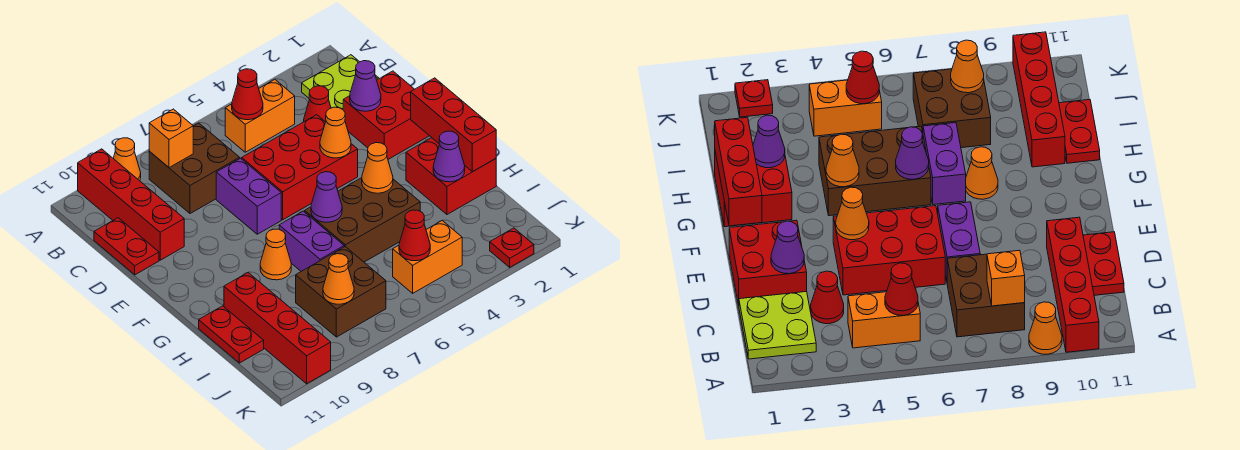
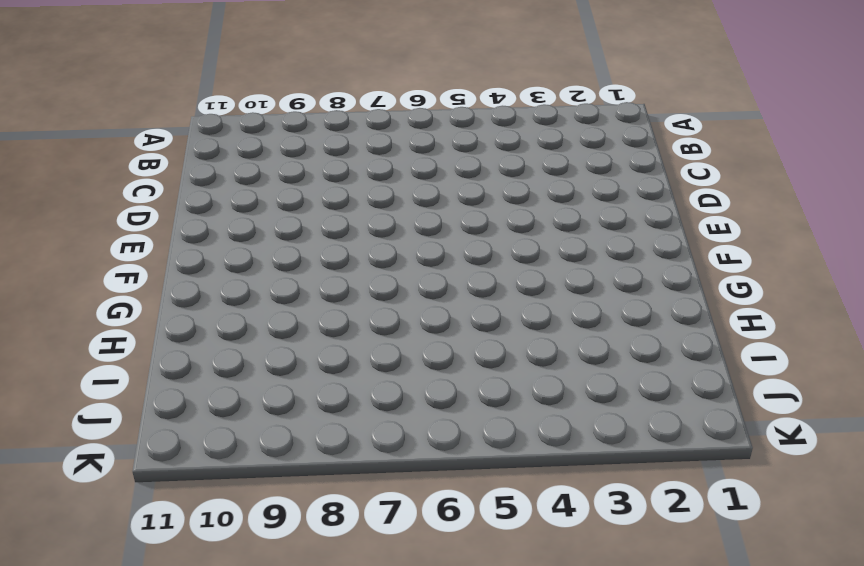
none -> orange 1x1 cone [113,138,141,181]
none -> red 1x4 brick [78,149,184,260]
none -> lime 2x2 plate [302,55,379,109]

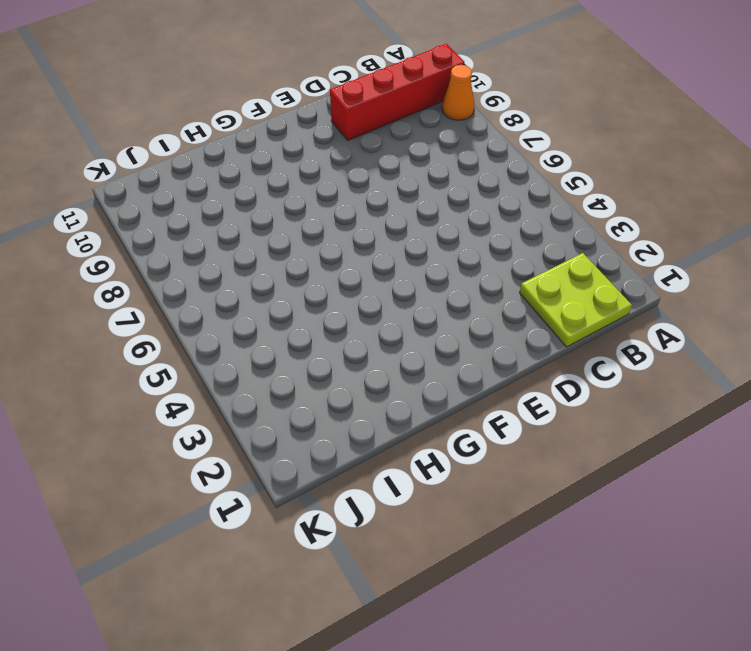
none -> orange 1x2 brick [225,79,295,152]
none -> brown 2x2 brick [149,123,240,214]
none -> red 1x1 cone [303,86,331,122]

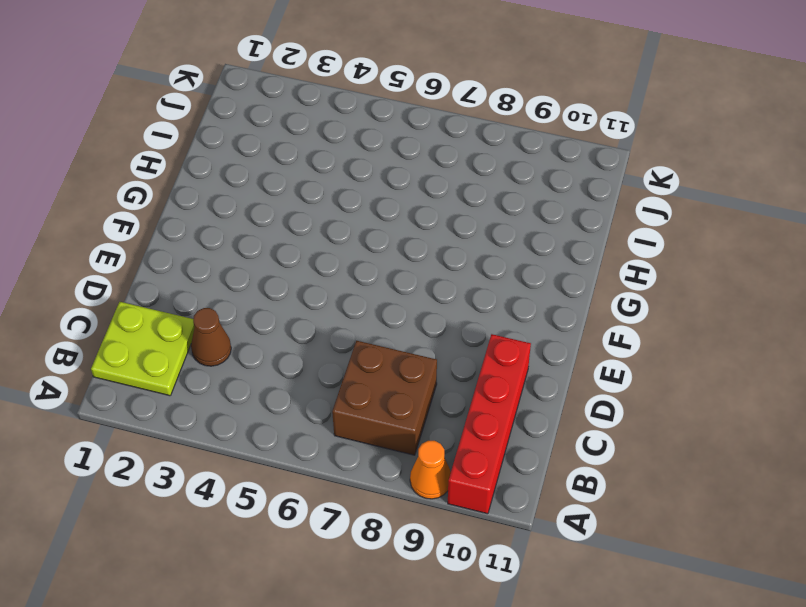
brown 1x1 cone [191,308,231,366] -> red 1x1 cone [303,86,331,122]
none -> orange 1x2 brick [225,79,295,152]
none -> red 1x2 plate [94,218,159,275]
none -> red 2x2 brick [343,71,429,159]

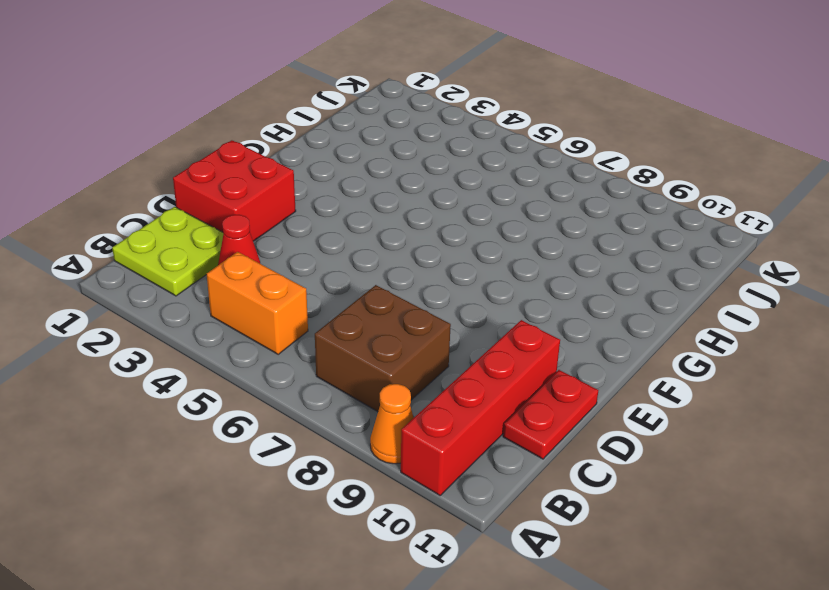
none -> red 2x3 brick [242,115,358,220]
none -> purple 1x2 brick [216,158,281,234]
none -> red 2x2 brick [406,138,496,214]

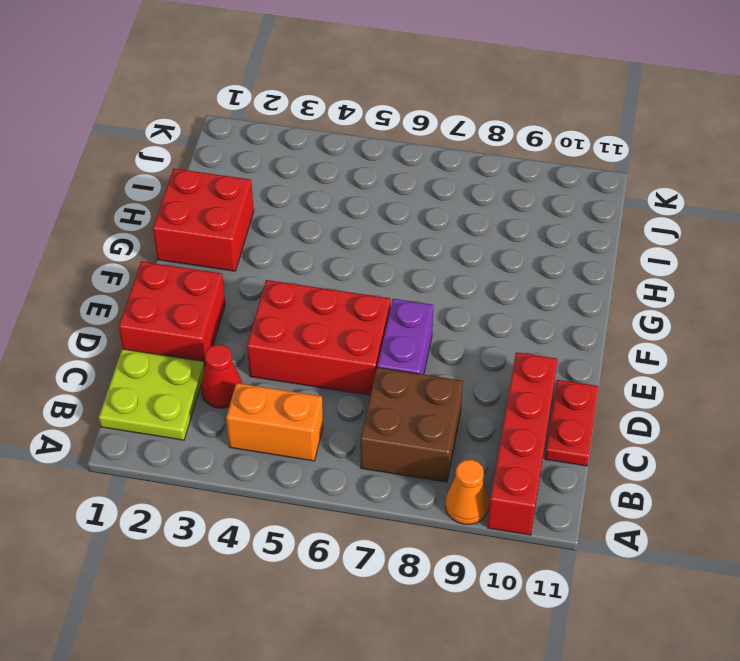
none -> brown 2x3 brick [305,178,420,262]
none -> purple 1x2 brick [279,211,344,271]
none -> orange 1x1 cone [260,229,291,280]

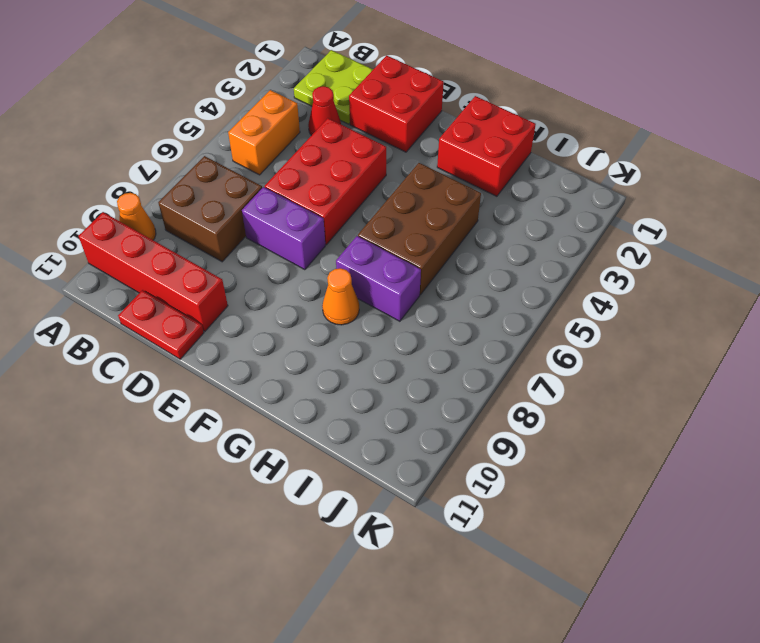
none -> red 1x4 brick [224,273,331,384]
none -> red 1x2 plate [199,306,264,363]
none -> brown 2x2 brick [296,247,386,337]

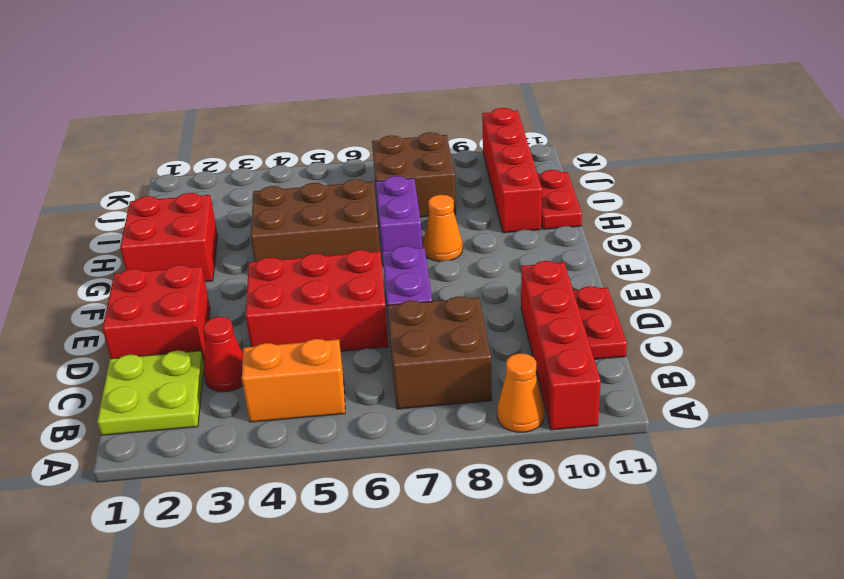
none -> orange 1x2 brick [393,221,462,293]
none -> red 1x1 plate [490,228,534,267]
none -> red 1x1 cone [232,69,263,120]

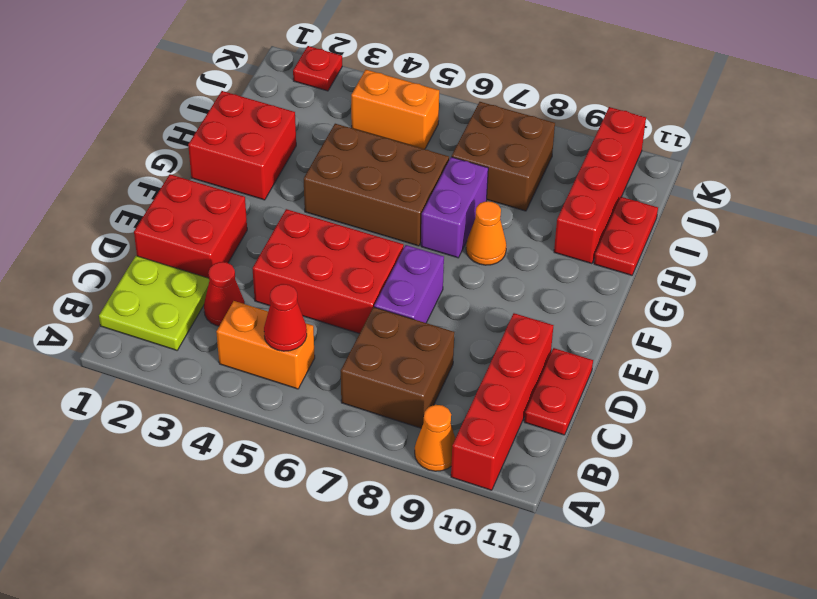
none -> orange 1x1 brick [149,109,193,168]
none -> purple 1x1 cone [350,61,381,111]
none -> orange 1x1 cone [320,107,351,158]

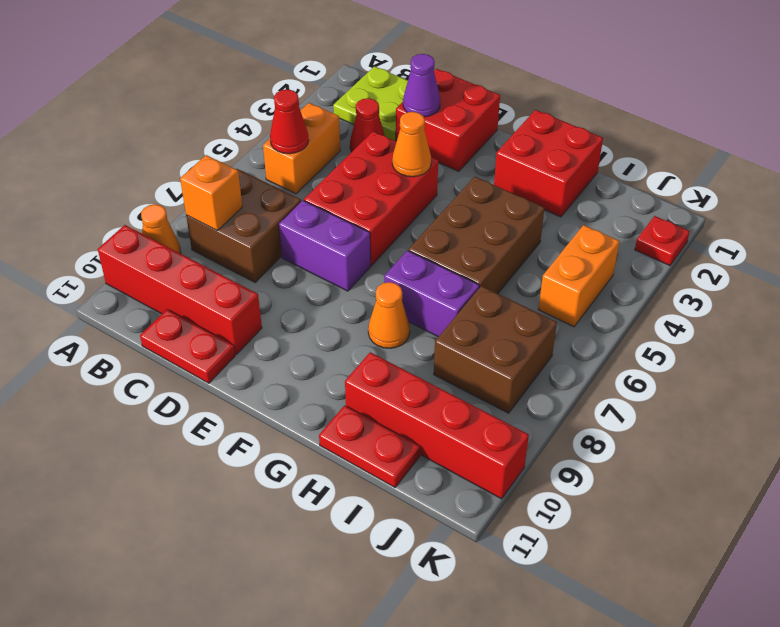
none -> red 1x3 brick [411,78,496,172]
none -> orange 1x1 cone [362,143,393,193]
none -> purple 1x1 cone [311,172,342,222]

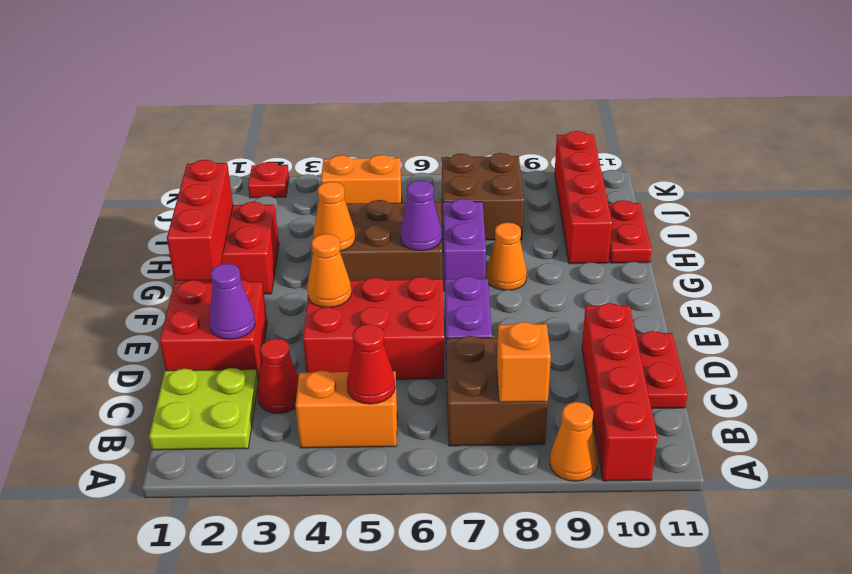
none -> purple 1x1 cone [433,131,465,182]
none -> red 1x1 cone [399,210,430,261]
none -> orange 1x1 cone [323,254,354,304]

